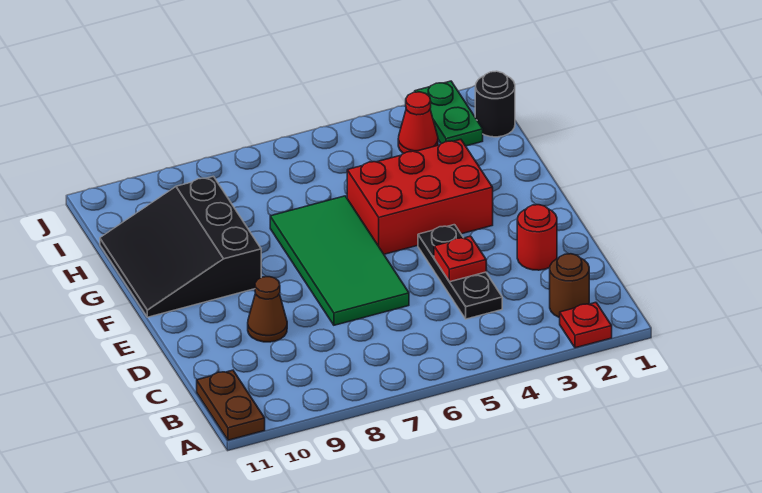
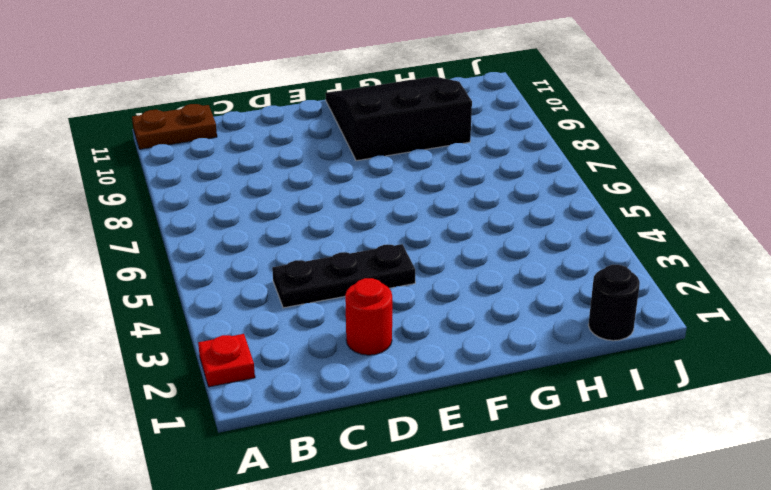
none -> brown 1x1 round brick [550,254,589,318]
none -> green 2x4 tile [270,196,409,325]
none -> brown 1x1 cone [248,277,287,342]

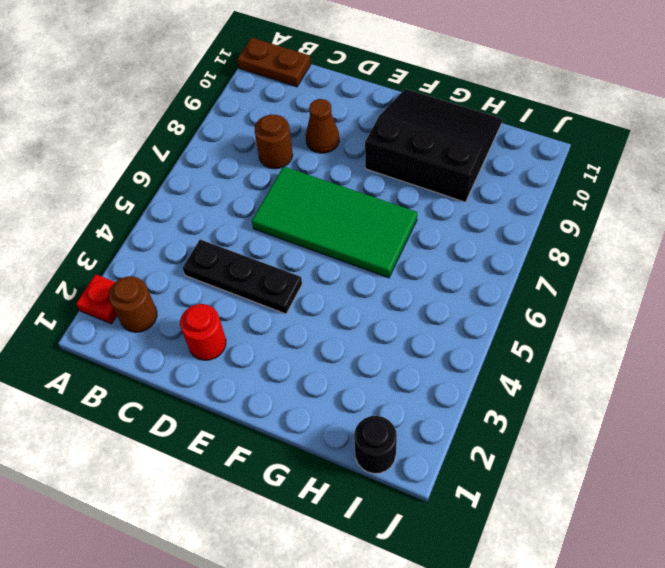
brown 1x1 round brick [255,114,293,169] -> none
none -> red 2x3 brick [347,139,493,254]
none -> green 1x2 plate [415,81,483,146]
none -> red 1x1 cone [398,92,438,154]

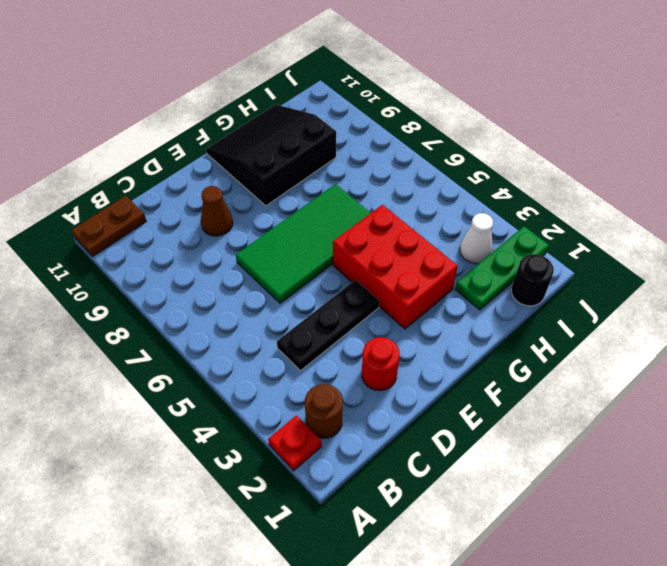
green 1x3 plate [455,226,549,310] -> green 1x2 plate [415,81,483,146]
white 1x1 cone [460,213,493,264] -> red 1x1 cone [398,92,438,154]
none -> red 1x1 plate [434,236,486,282]

